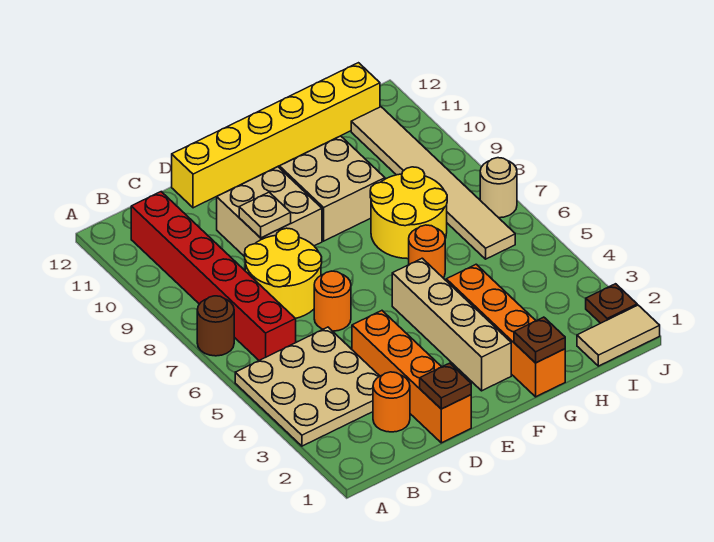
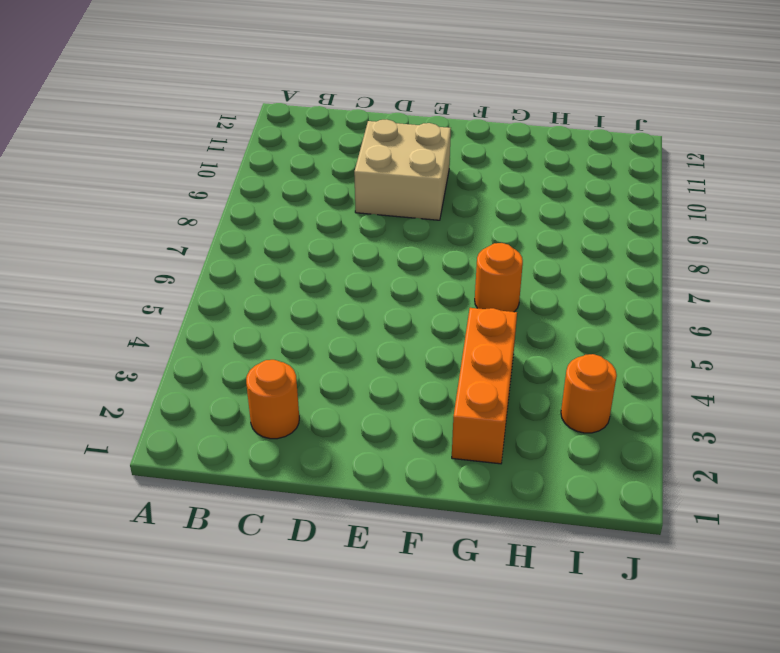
orange 1x3 brick [452,308,517,464] -> orange 1x4 brick [446,264,565,397]
orange 1x1 round brick [561,354,617,433] -> orange 1x1 round brick moved to [314,271,351,331]
none -> tan 3x3 plate [235,327,380,446]
none -> brown 1x1 round brick [197,296,234,356]
none -> red 1x6 brick [131,192,296,360]

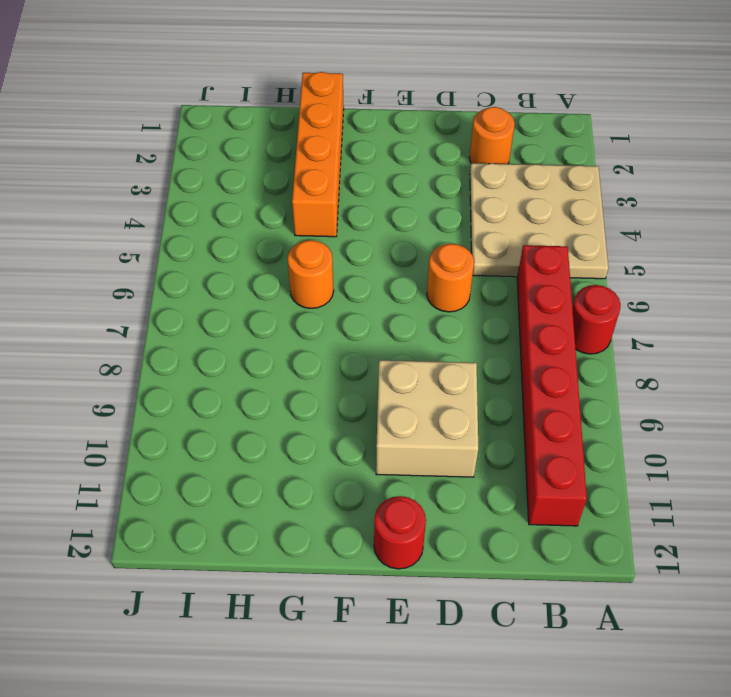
red 1x1 round brick [572,285,621,354] -> brown 1x1 round brick [197,296,234,356]
red 1x1 round brick [374,496,426,569] -> yellow 1x6 brick [172,63,380,208]
none -> yellow 2x2 round brick [245,228,322,319]
none -> orange 1x4 brick [352,311,471,443]
none -> tan 1x4 brick [392,258,511,391]

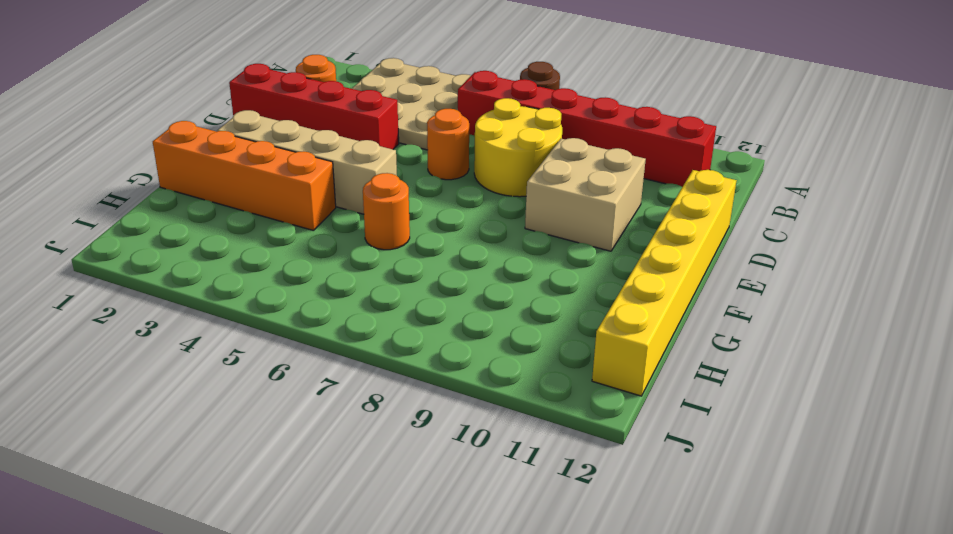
red 1x4 brick [229,64,399,149] -> orange 1x4 brick [352,311,471,443]
none -> tan 2x2 brick [280,136,385,241]
none -> yellow 2x2 round brick [370,167,447,259]
none -> tan 1x2 tile [577,305,660,366]

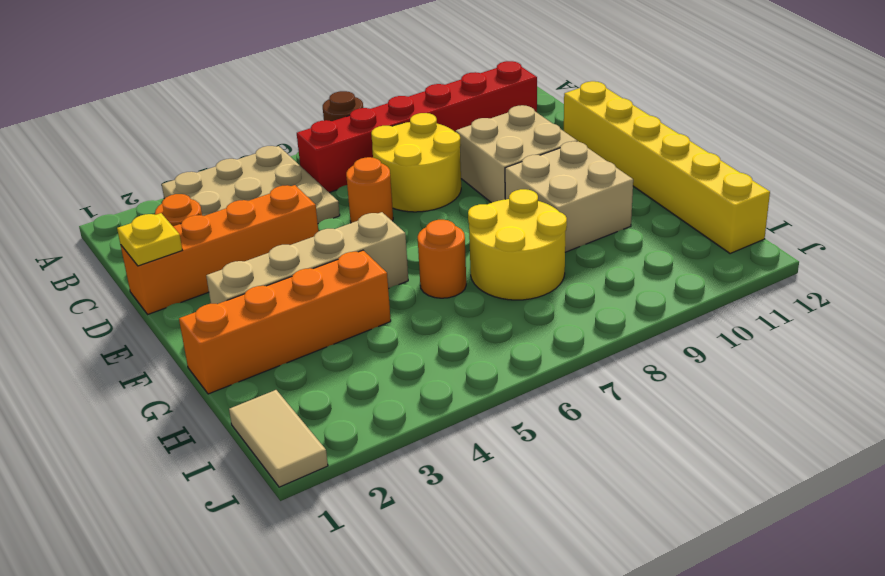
yellow 1x1 plate [117,213,182,266] -> brown 1x1 plate [420,363,471,409]
none -> tan 1x6 tile [351,107,515,259]
none -> brown 1x1 plate [586,284,637,323]
none -> tan 1x1 round brick [480,158,517,218]

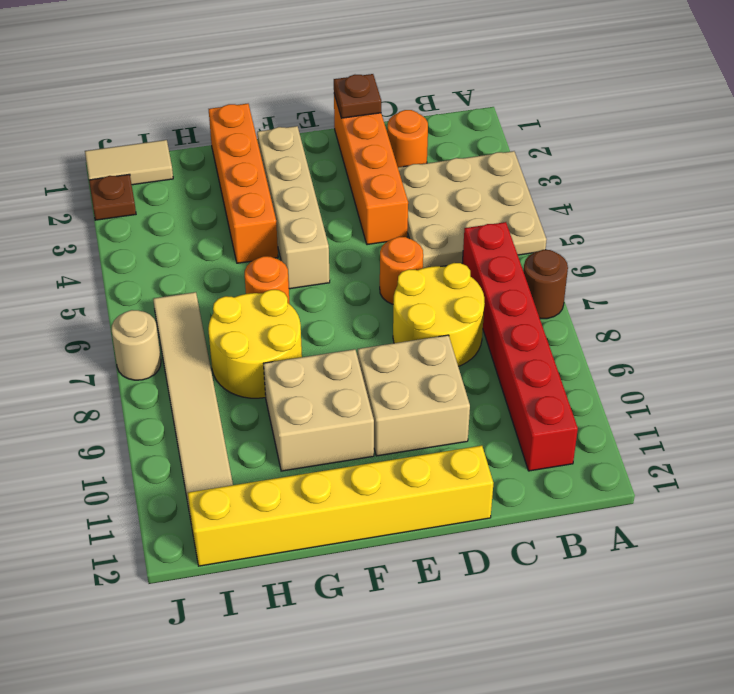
none -> tan 1x1 plate [239,192,291,238]
none -> brown 1x1 plate [514,317,565,363]

